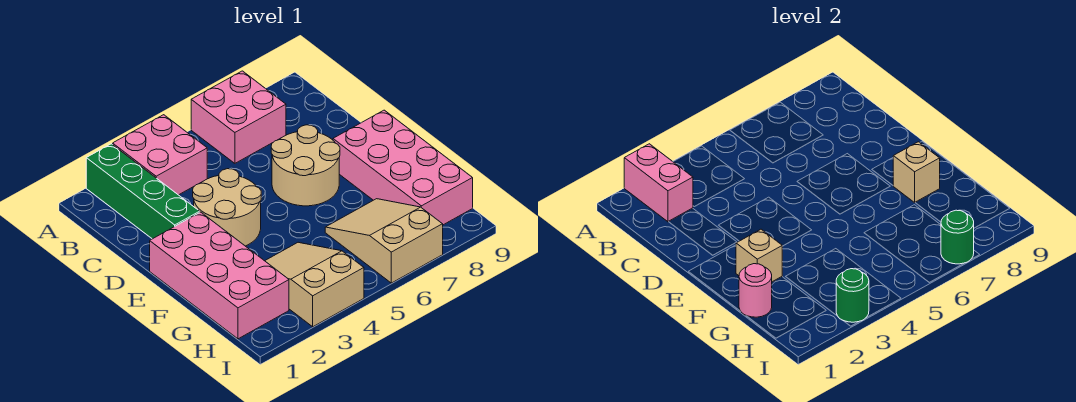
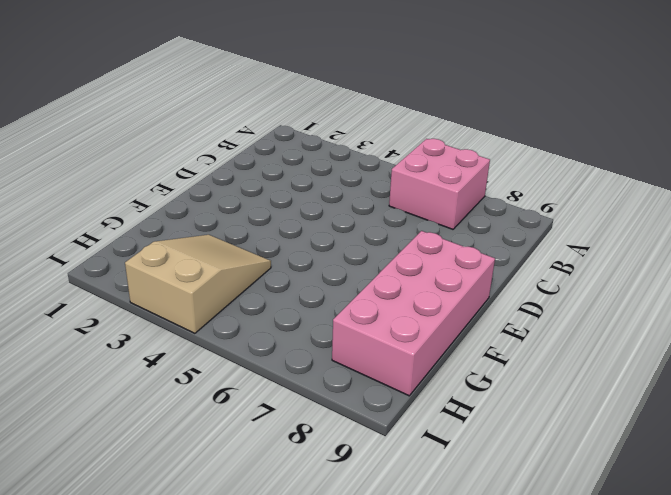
none -> green 1x4 brick [86,144,200,239]
none -> pink 2x2 brick [113,115,207,195]
none -> tan 2x2 round brick [193,169,261,246]

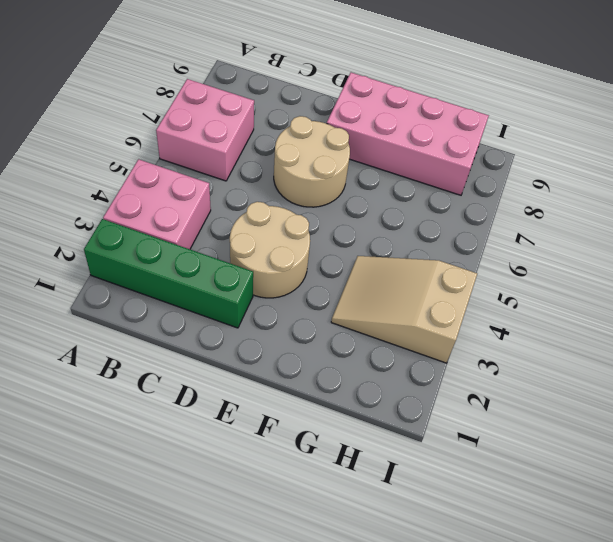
none -> pink 2x4 brick [150,212,289,339]
none -> tan 2x3 slope [325,199,443,283]
none -> pink 1x2 brick [624,144,693,222]

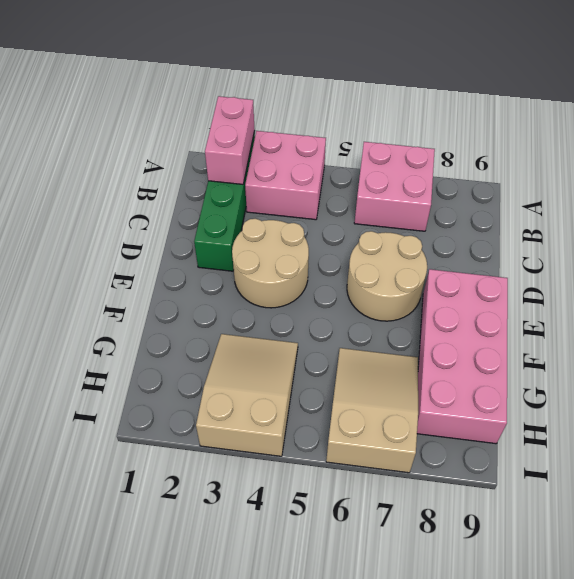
none -> pink 2x4 brick [150,212,289,339]
none -> tan 1x1 brick [736,229,782,282]
none -> tan 1x1 brick [893,142,940,202]

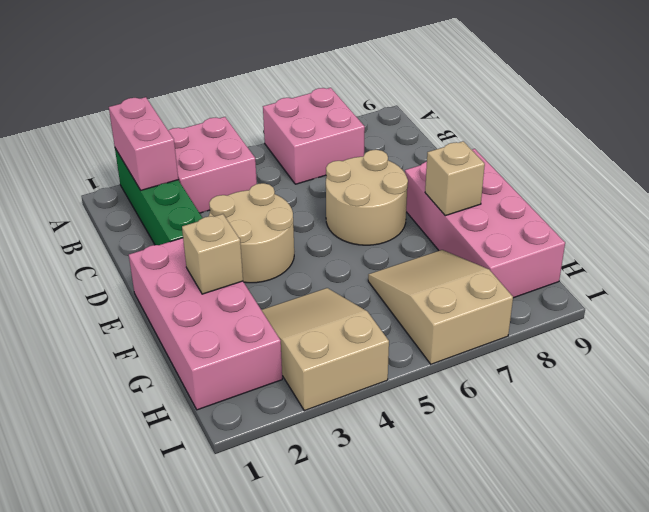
none -> pink 1x1 round brick [739,264,772,317]
none -> green 1x1 round brick [836,269,869,322]
none -> green 1x1 round brick [941,210,974,264]

